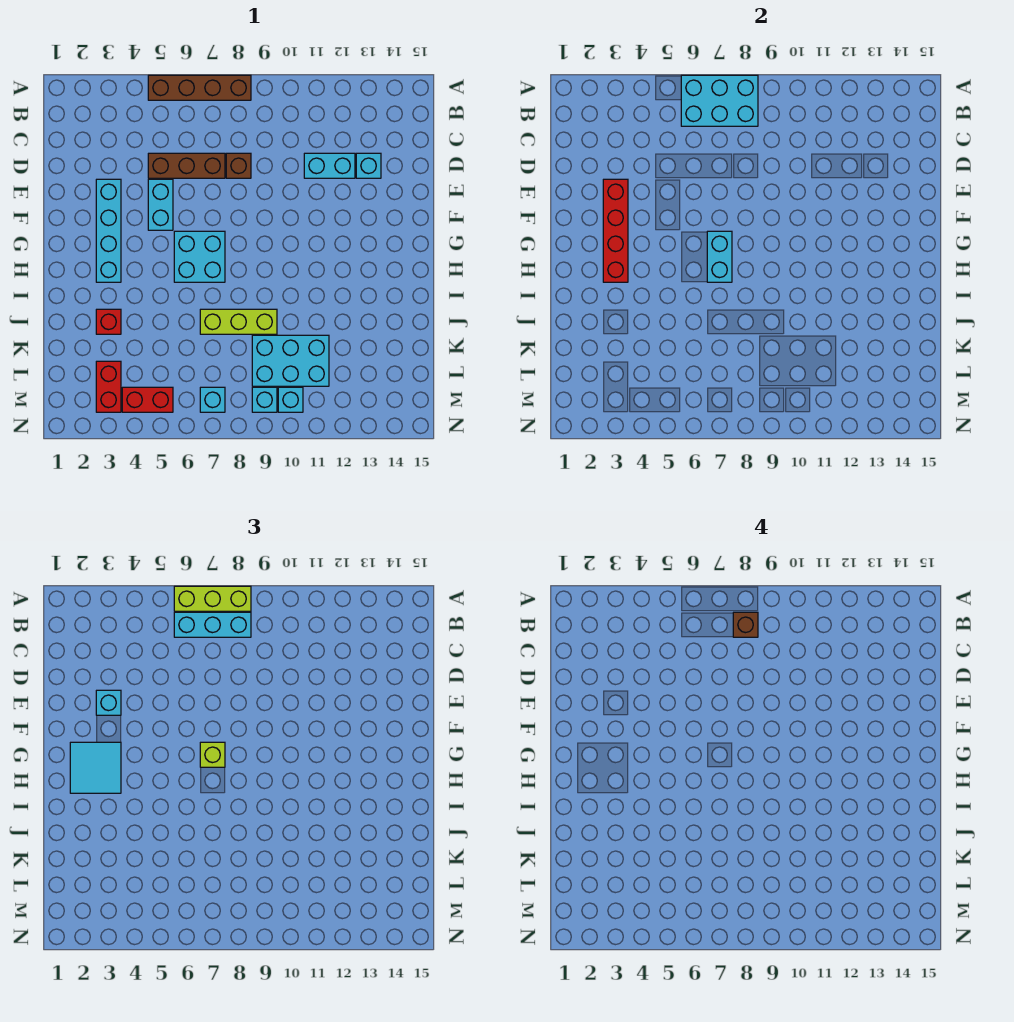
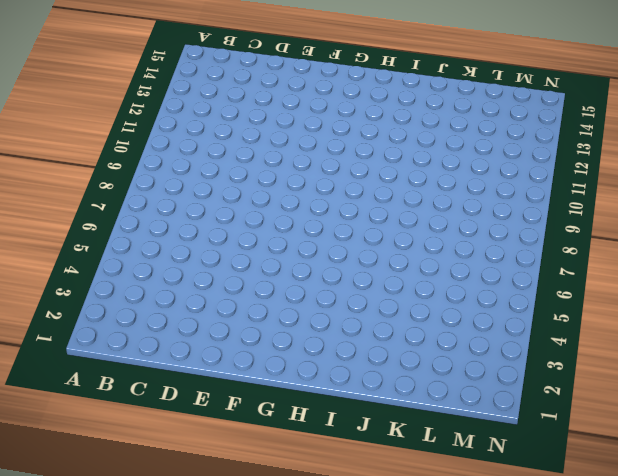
none -> brown 1x4 brick [148,75,251,100]
none -> brown 1x3 brick [148,153,225,178]
none -> brown 1x1 brick [226,153,251,178]

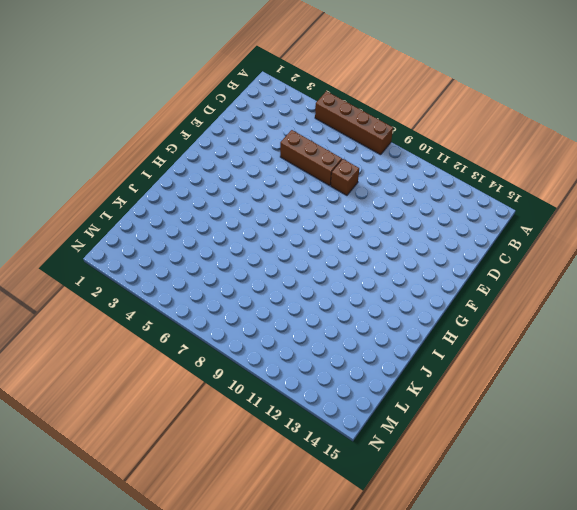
none -> cyan 1x2 brick [304,153,355,178]
none -> cyan 1x1 brick [356,153,381,178]
none -> cyan 1x4 brick [96,179,121,282]

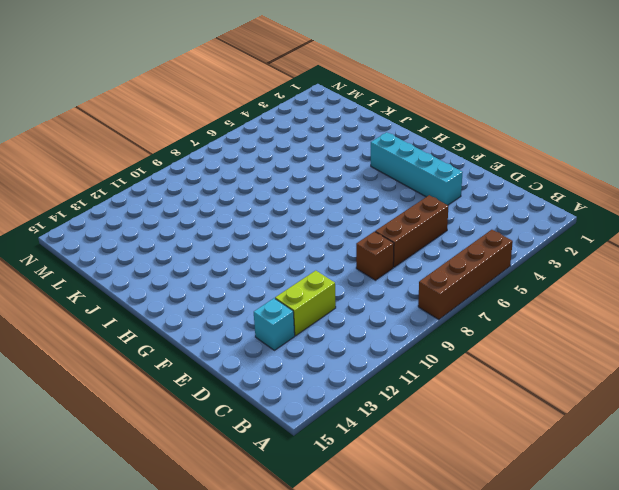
lime 1x2 brick [275,271,336,336] -> cyan 1x2 brick [304,153,355,178]
none -> cyan 1x2 brick [148,179,173,230]
none -> cyan 2x2 brick [174,231,225,282]
none -> red 1x1 brick [96,309,121,334]

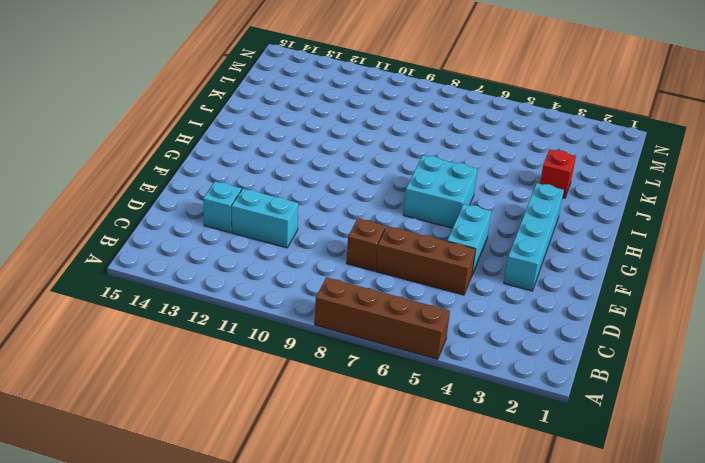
none -> lime 1x3 brick [200,309,277,334]
none -> cyan 2x3 brick [252,335,329,386]
none -> red 1x2 brick [96,361,121,412]

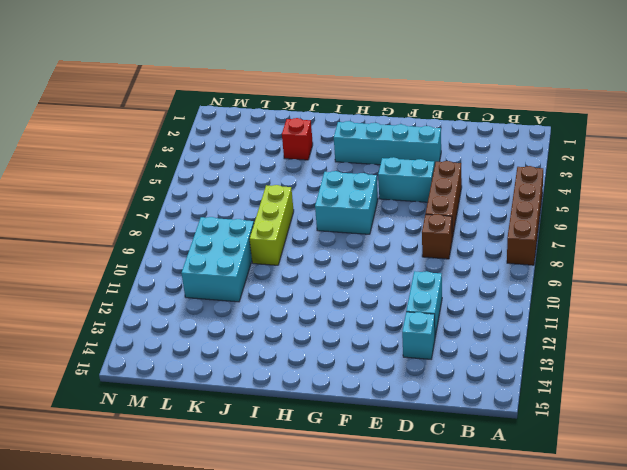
none -> red 1x2 brick [96,361,121,412]
none -> red 1x2 brick [122,387,173,412]
none -> cyan 1x1 brick [200,387,225,412]

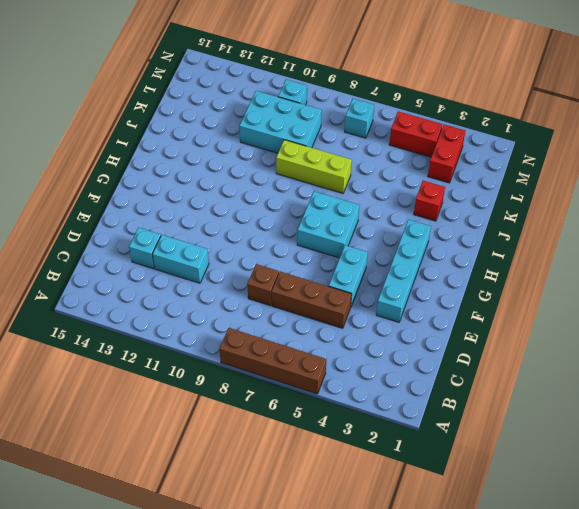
none -> cyan 1x1 brick [252,387,277,412]
none -> cyan 2x3 brick [681,75,758,126]
none -> red 1x4 brick [603,179,628,282]

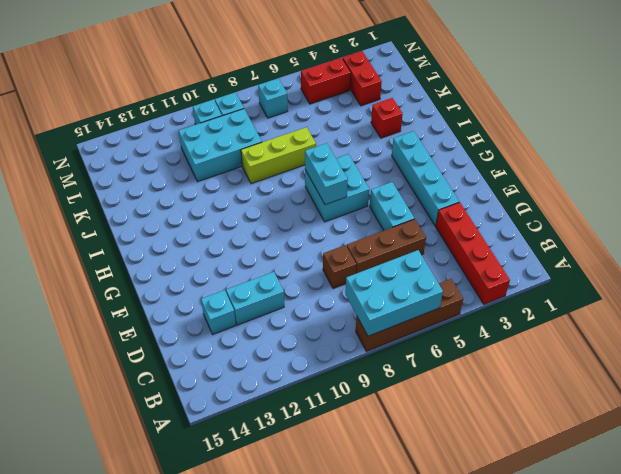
red 1x4 brick [436,202,510,304] -> red 1x4 brick moved to [603,179,628,282]
none -> lime 1x3 brick [174,586,251,611]
none -> cyan 1x3 brick [174,612,251,637]
none -> cyan 1x1 brick [96,690,121,715]

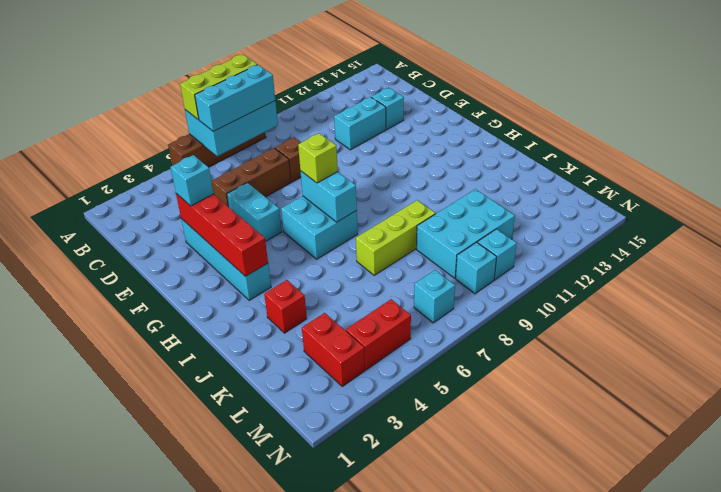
none -> cyan 2x2 tile [70,742,121,793]
none -> brown 1x1 brick [733,612,758,637]

